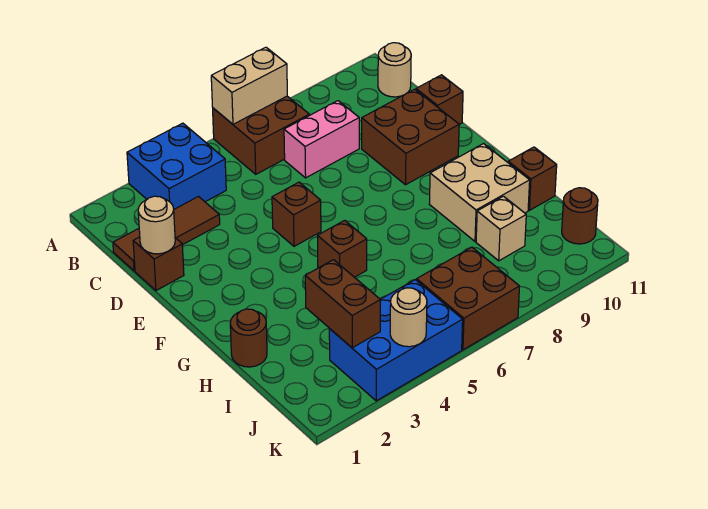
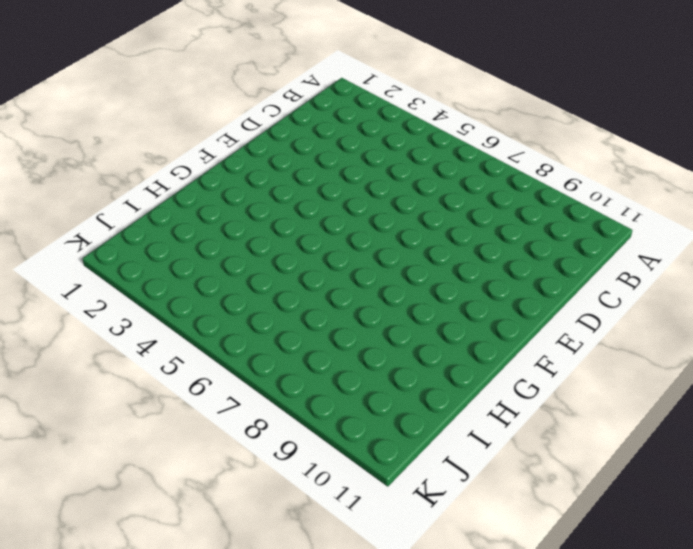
none -> blue 2x2 brick [127,123,226,209]
none -> brown 2x2 brick [213,96,309,174]
none -> tan 1x1 round brick [378,43,411,97]

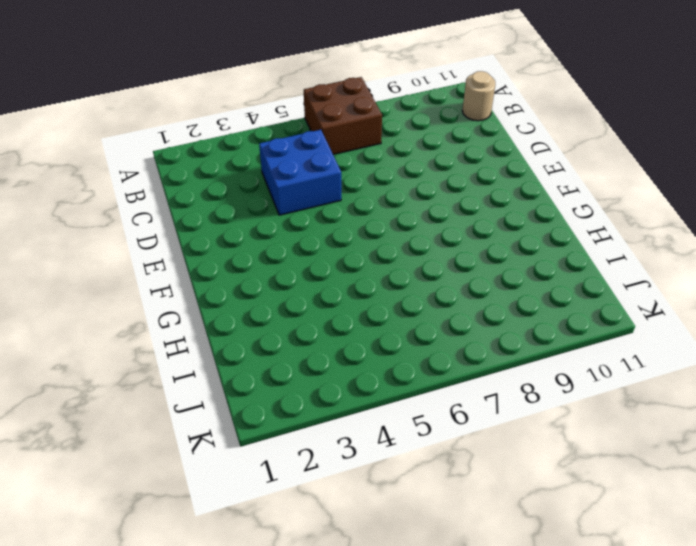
blue 2x2 brick [259,130,341,215] -> blue 2x2 brick moved to [127,123,226,209]
none -> brown 1x3 tile [113,197,220,271]
none -> pink 1x2 brick [284,101,359,178]
none -> brown 1x1 brick [133,237,184,291]

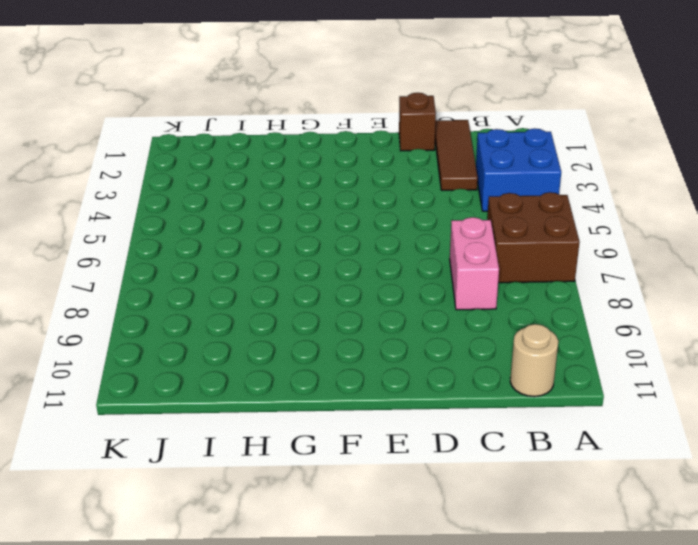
none -> brown 2x2 brick [362,89,459,185]
none -> brown 1x1 brick [416,75,463,125]
none -> brown 1x1 brick [272,182,321,246]

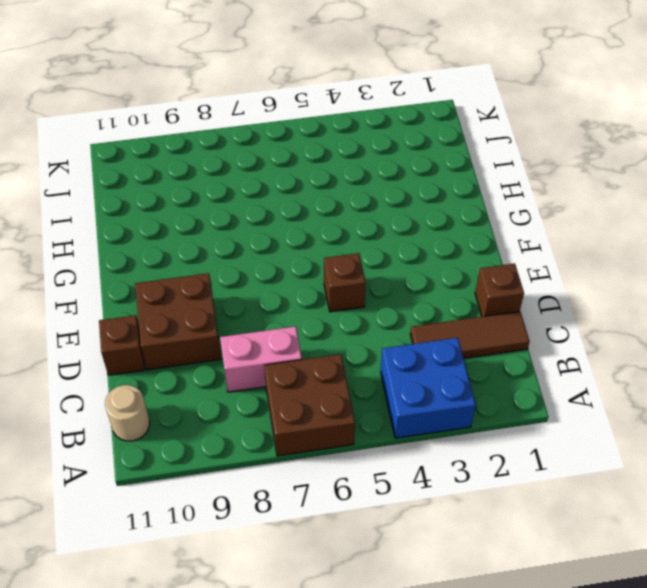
none -> brown 1x1 brick [317,220,367,277]
none -> tan 2x2 brick [429,144,530,241]
none -> brown 1x1 round brick [230,309,267,367]

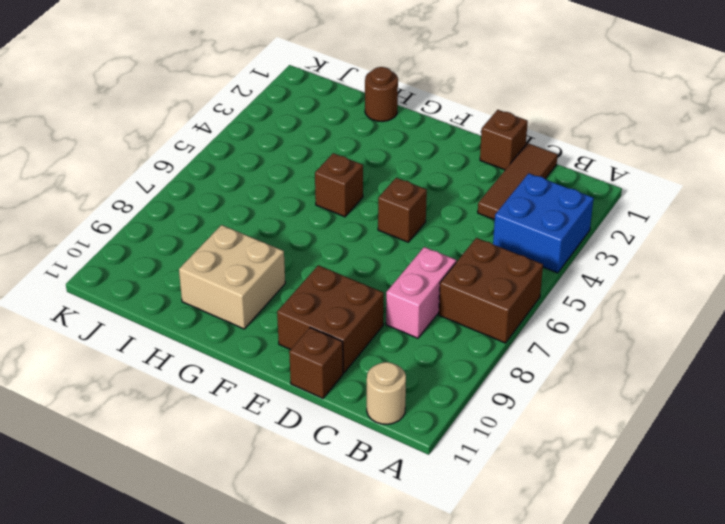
none -> brown 1x1 brick [508,147,557,210]
none -> tan 1x1 brick [476,196,526,261]
none -> blue 2x3 brick [329,280,463,401]

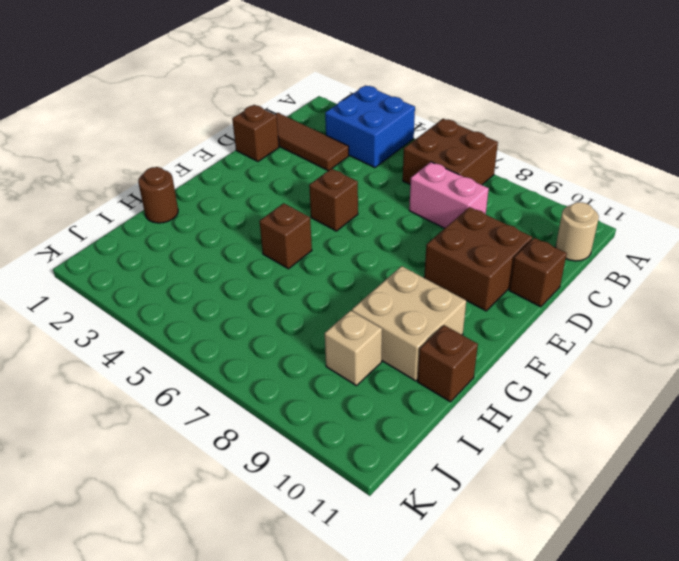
none -> blue 2x3 brick [329,280,463,401]
none -> brown 2x2 brick [417,247,519,350]
none -> brown 1x1 round brick [562,188,598,244]

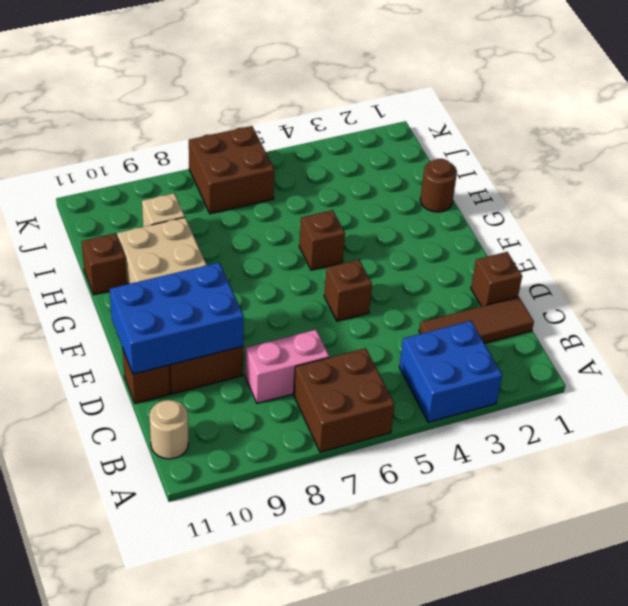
blue 2x3 brick [110,263,244,374] -> blue 2x3 brick moved to [329,280,463,401]
none -> brown 1x1 round brick [562,188,598,244]
none -> tan 1x2 brick [211,47,287,124]
none -> tan 1x1 round brick [138,196,175,254]

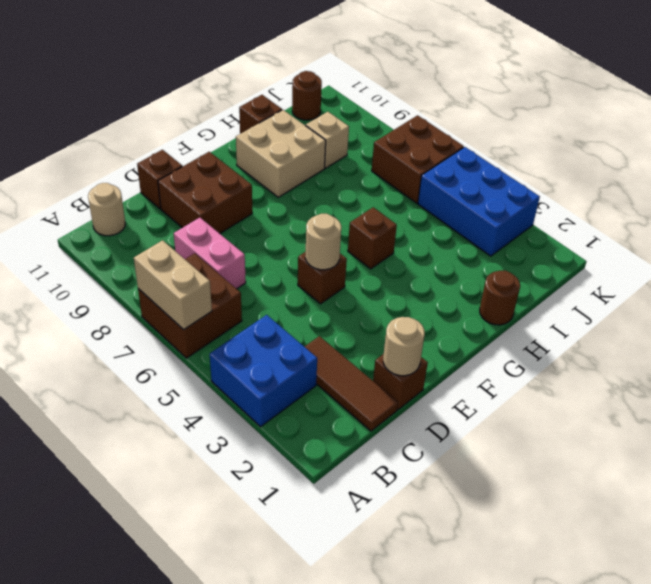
tan 1x1 round brick [305,214,341,270] -> tan 1x1 round brick moved to [390,288,427,347]
none -> brown 1x2 brick [305,260,380,348]

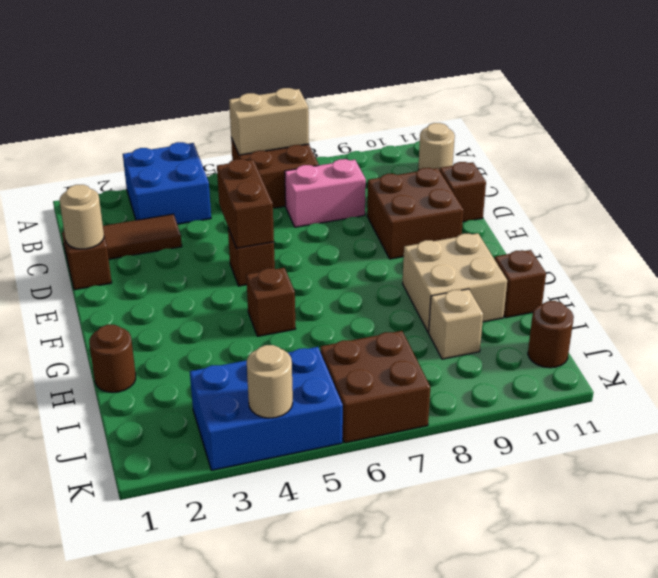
brown 1x2 brick [217,159,274,248] -> brown 1x2 brick moved to [305,260,380,348]

